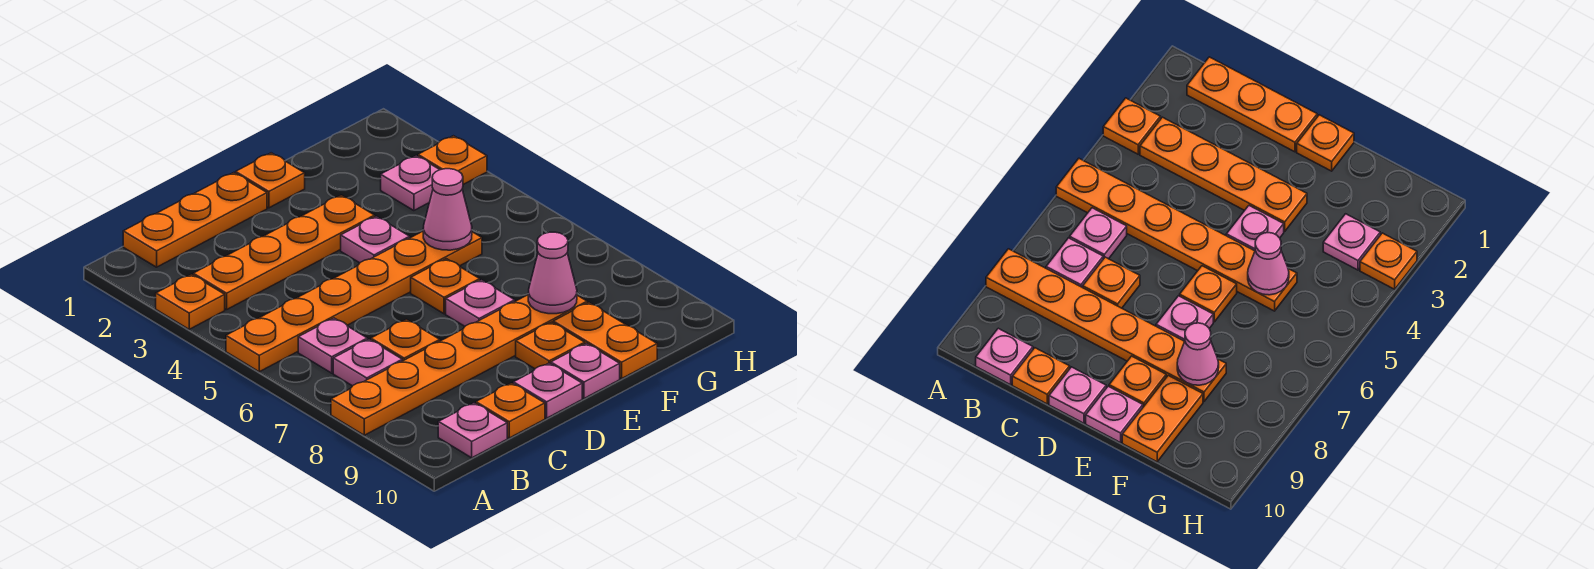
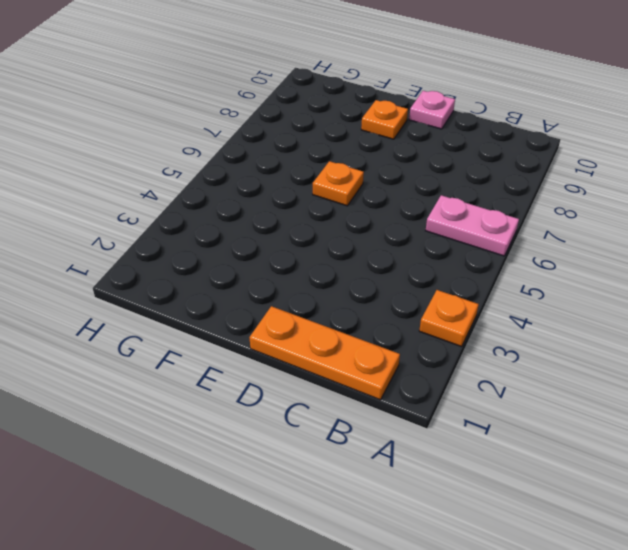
pink 1x2 plate [426,195,519,256] -> pink 1x1 plate [298,318,367,373]
none -> orange 1x6 plate [226,231,482,372]
none -> orange 1x6 plate [331,295,587,435]
none -> orange 1x4 plate [193,195,375,310]

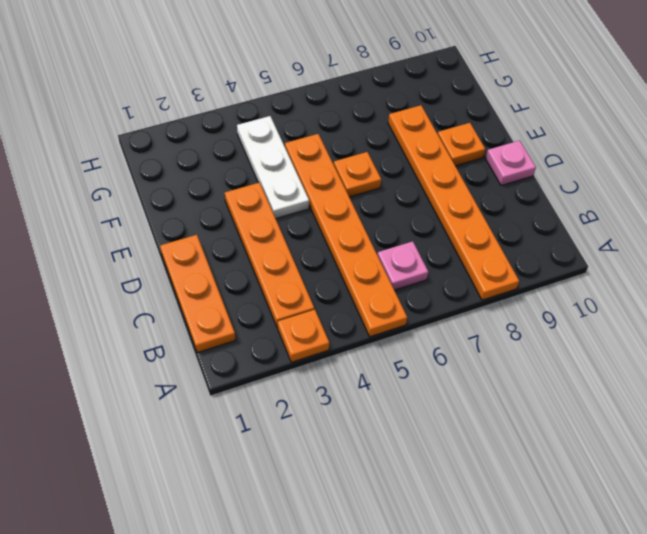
white 1x3 plate [237,116,309,218] -> pink 1x1 plate [341,216,410,263]
none -> pink 1x1 plate [333,339,402,386]
none -> pink 1x1 plate [438,403,507,458]
none -> orange 1x1 plate [371,319,440,361]

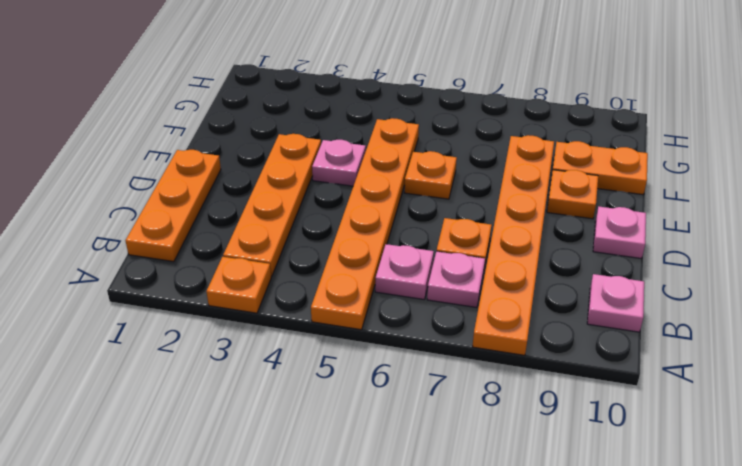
none -> orange 1x1 plate [476,383,545,438]
none -> orange 1x1 plate [236,153,305,208]
none -> pink 1x1 plate [446,280,515,326]

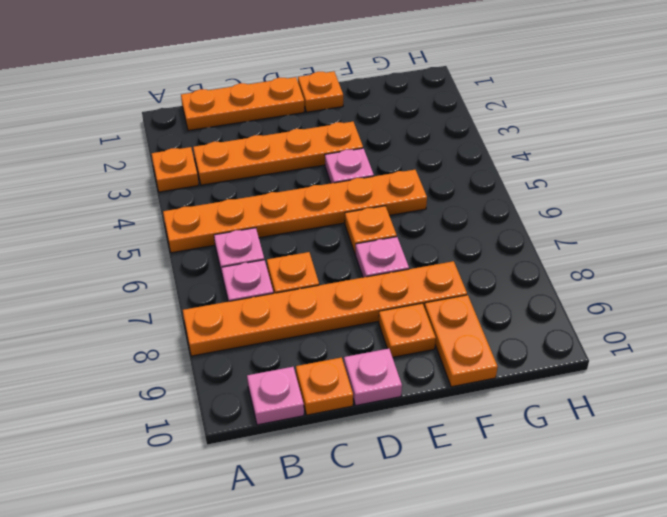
none -> pink 1x1 plate [551,343,620,398]
none -> pink 1x1 plate [381,156,440,211]
none -> orange 1x1 plate [418,136,487,185]

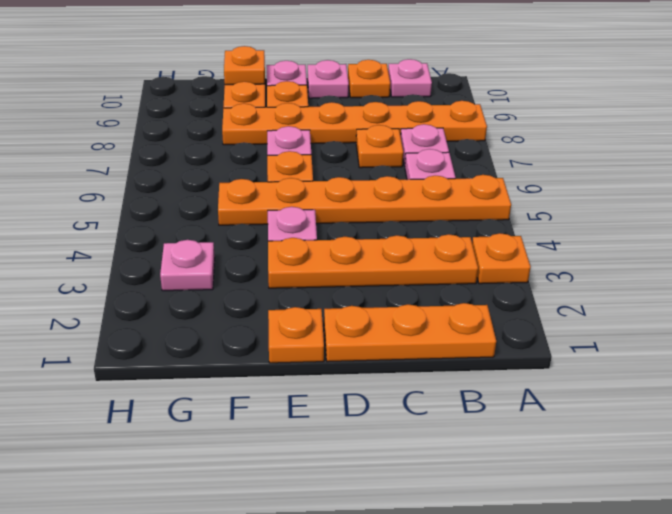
orange 1x1 plate [224,46,265,85] -> orange 1x1 plate moved to [418,136,487,185]
none -> pink 1x1 cone [423,169,472,250]
none -> pink 1x1 cone [528,232,577,314]

